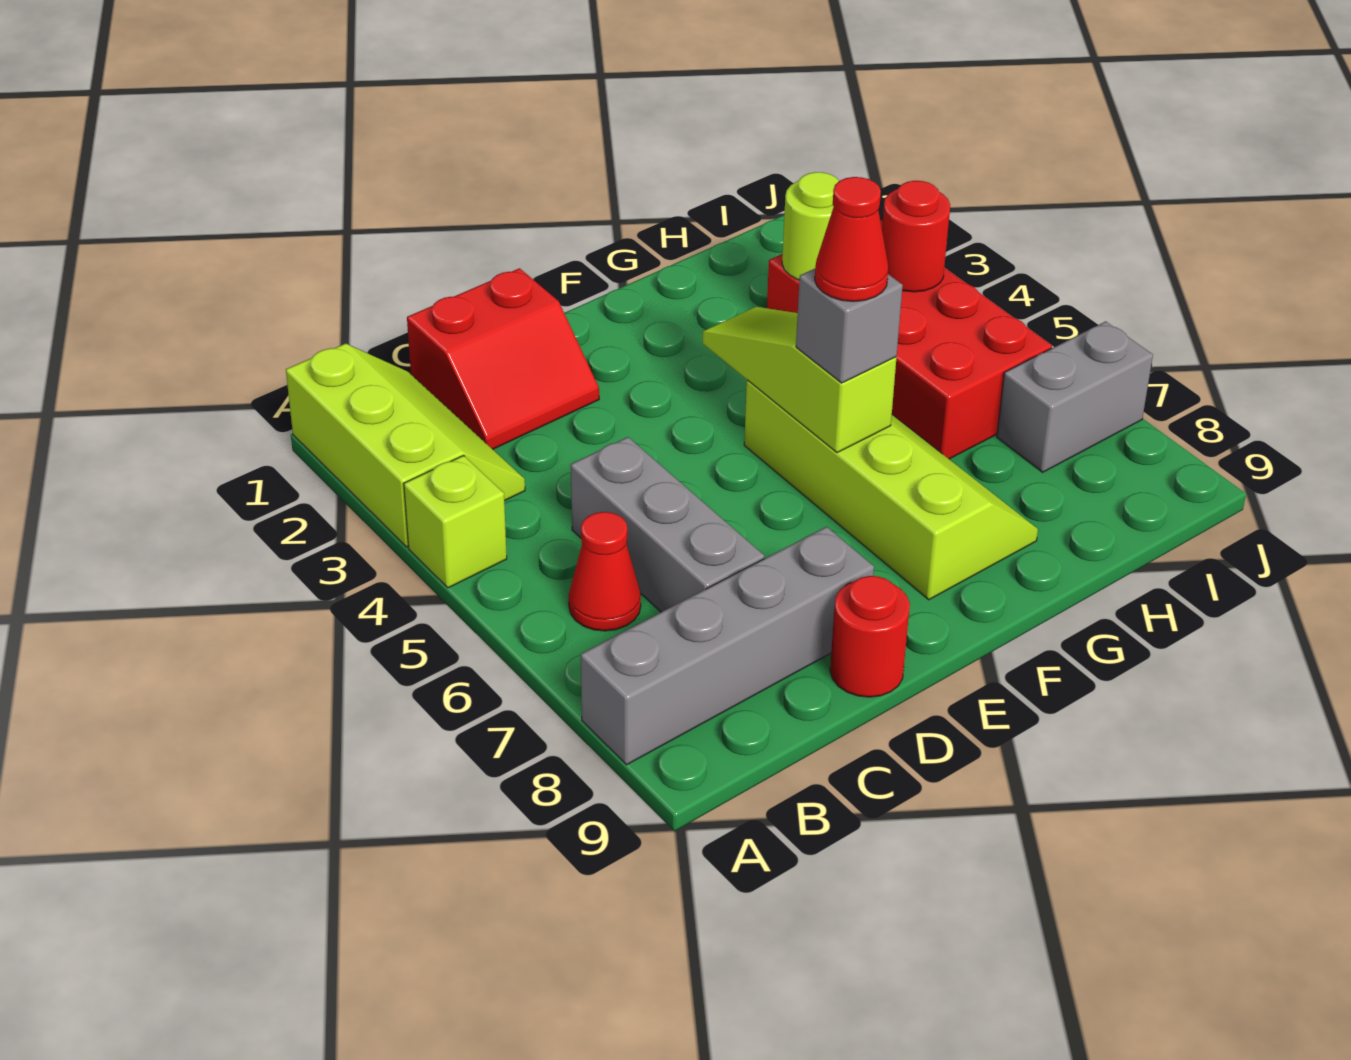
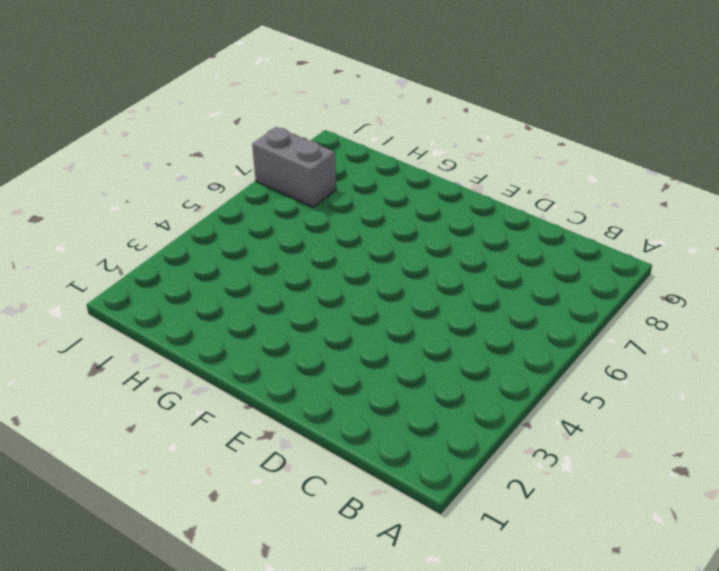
none -> lime 2x3 slope [286,343,525,547]
none -> lime 1x1 brick [404,456,507,588]
none -> grey 1x4 brick [581,527,874,765]

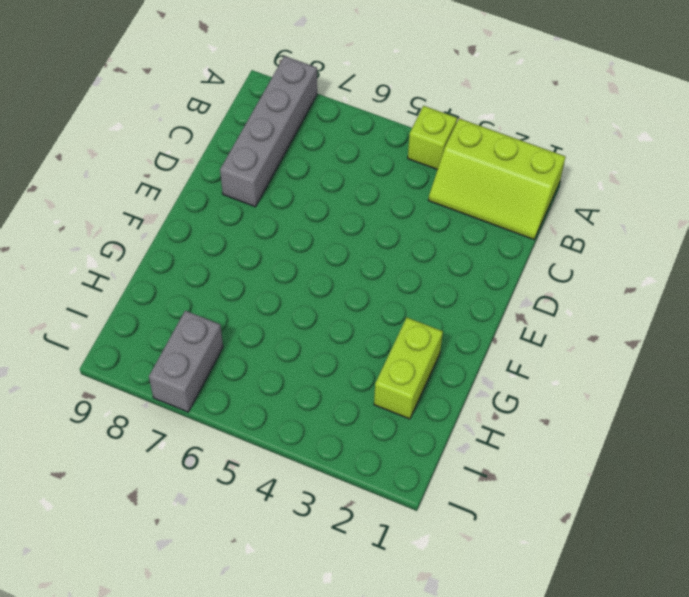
lime 1x2 brick [374,318,443,419] -> none
none -> red 1x1 cone [569,512,641,631]
none -> red 2x2 slope [407,268,599,449]
none -> grey 1x3 brick [571,437,764,612]

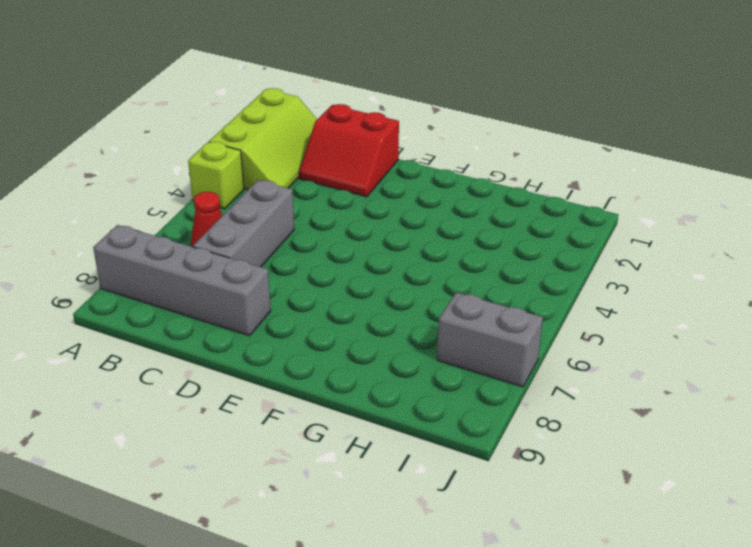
none -> red 1x1 round brick [830,576,910,697]
none -> lime 2x4 slope [744,380,1038,600]
none -> red 2x4 brick [767,220,1052,459]

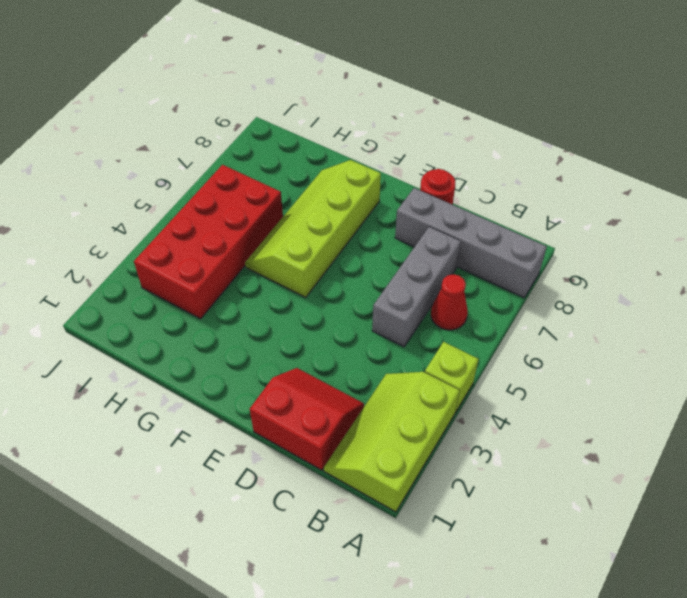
none -> grey 1x2 brick [997,321,1153,472]
none -> lime 1x3 slope [703,307,897,453]
none -> lime 1x1 round brick [782,172,839,280]

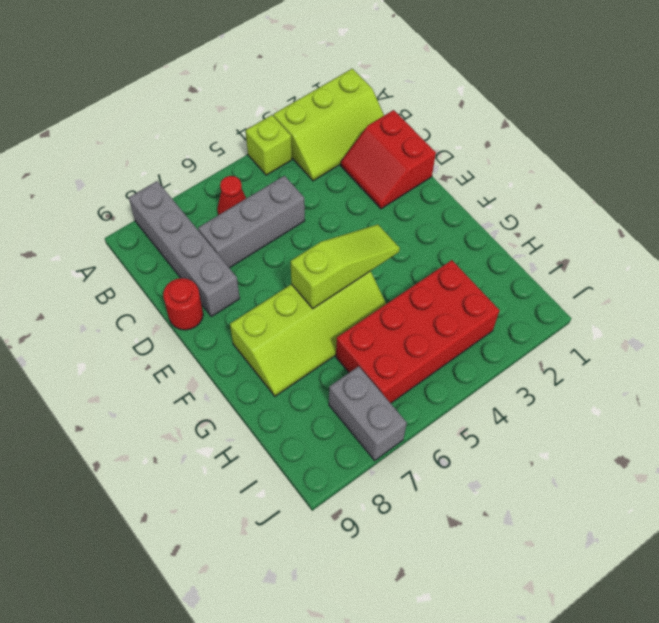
none -> lime 1x1 round brick [782,172,839,280]
none -> red 1x1 round brick [882,181,950,292]
none -> grey 1x1 brick [796,269,903,383]

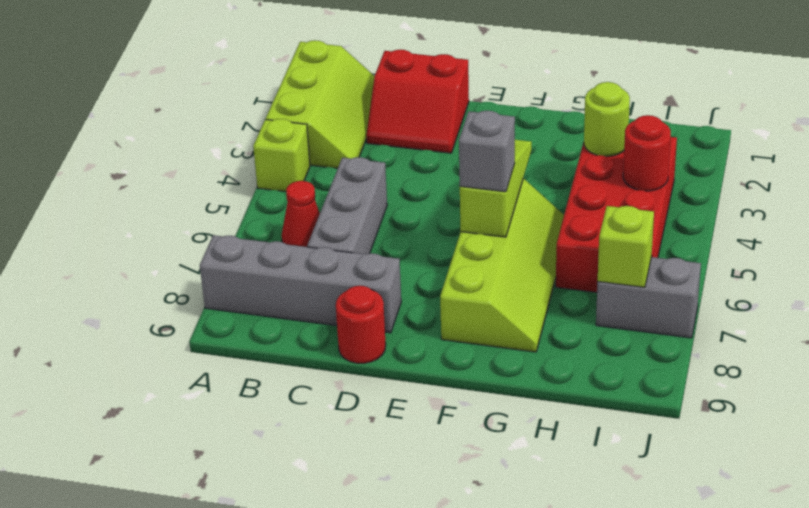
lime 1x1 brick [598,206,654,287] -> none
none -> red 1x1 cone [815,177,889,302]

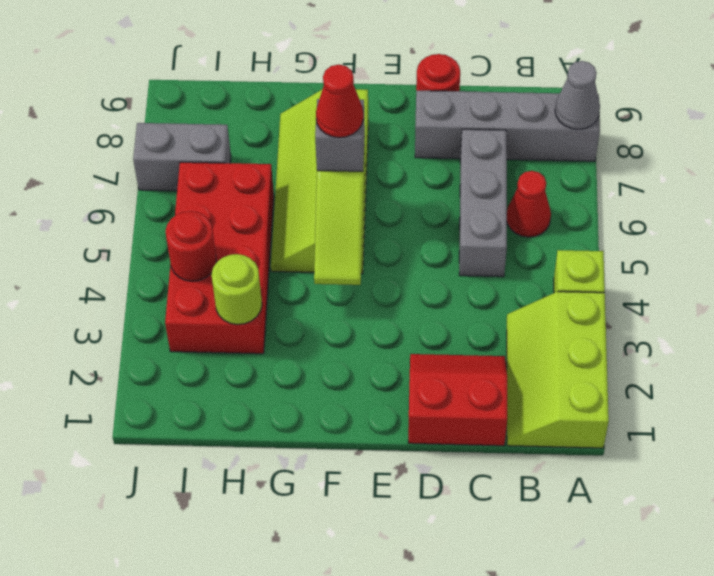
grey 1x1 cone [555,61,600,129] -> none

